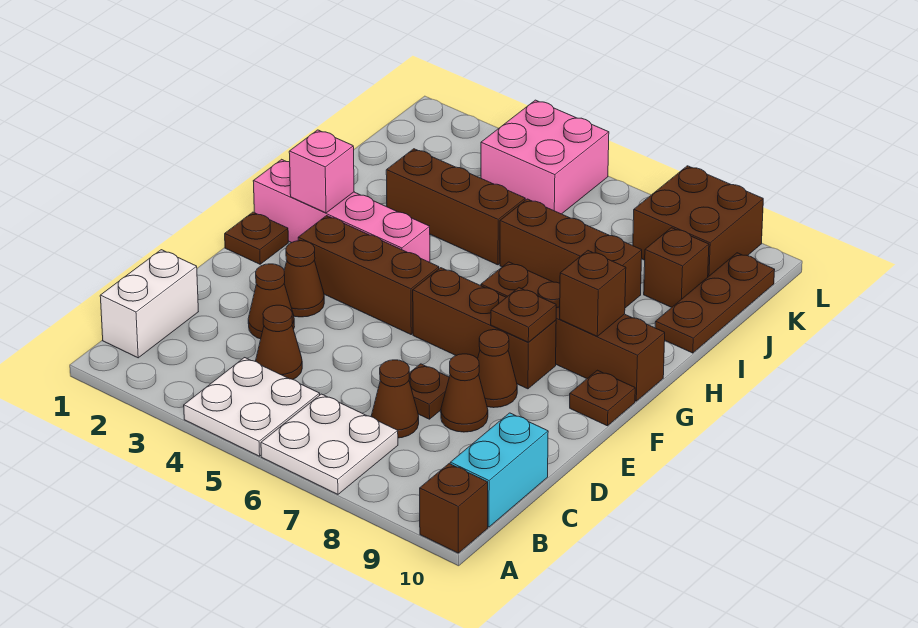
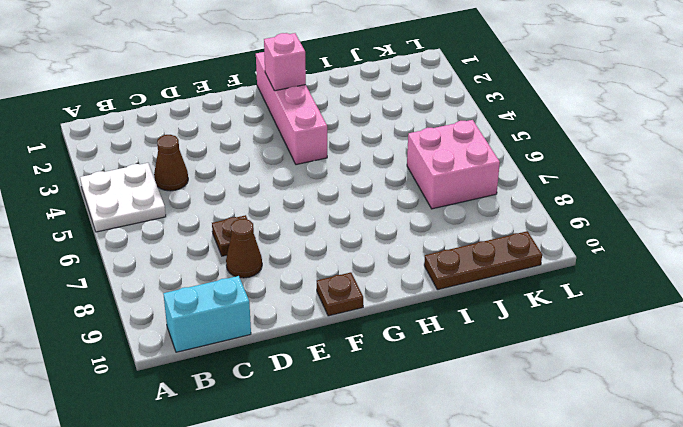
pink 2x2 brick [407,120,500,209] -> pink 2x2 brick moved to [481,100,609,214]
none -> white 2x2 plate [261,394,398,494]
none -> brown 1x1 brick [420,464,488,553]
none -> white 1x2 brick [100,250,198,358]

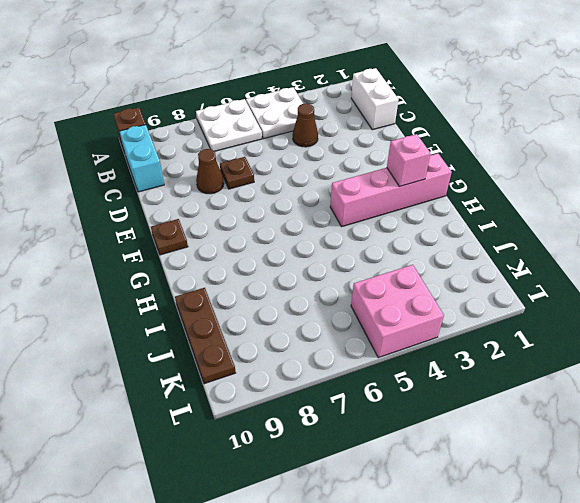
none -> brown 1x1 cone [371,360,419,438]
none -> brown 1x1 cone [248,264,295,339]
none -> brown 1x1 cone [284,241,324,317]

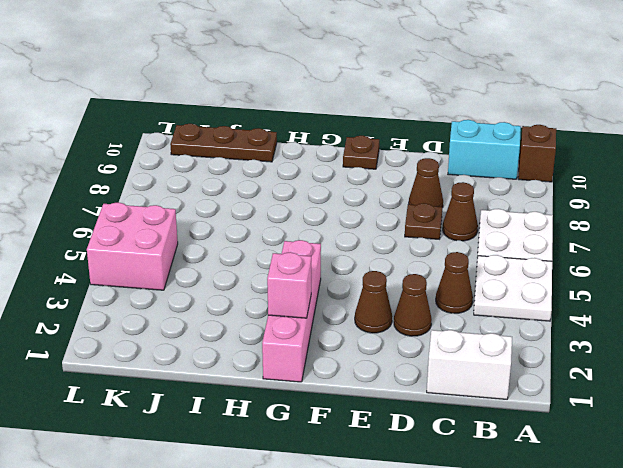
none -> brown 1x1 cone [478,330,517,408]
none -> brown 1x1 plate [225,212,288,264]
none -> brown 1x3 brick [298,216,439,334]

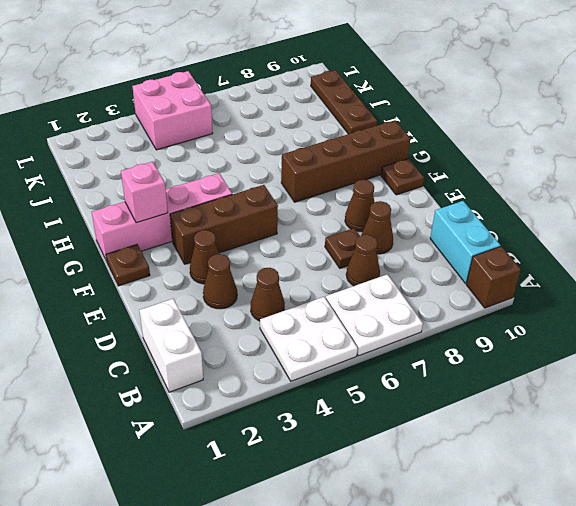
none -> brown 1x3 brick [413,268,556,389]
none -> brown 1x3 brick [386,149,525,265]
none -> brown 1x3 brick [500,199,642,308]

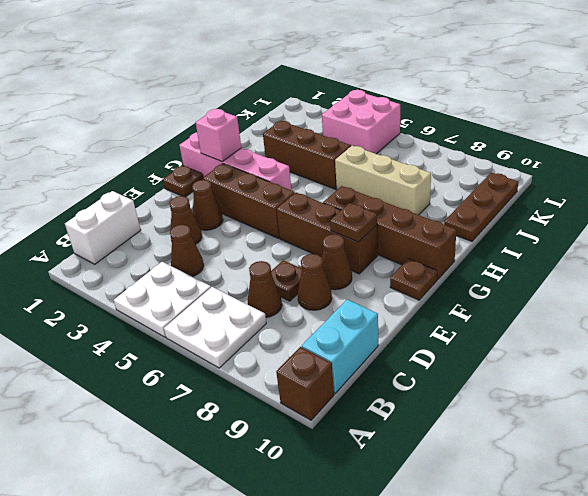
tan 1x3 brick [335,146,431,215] -> brown 1x3 brick [500,199,642,308]
none -> brown 1x1 brick [644,228,709,307]
none -> brown 2x2 brick [633,166,763,277]
none -> brown 1x1 brick [560,251,626,336]

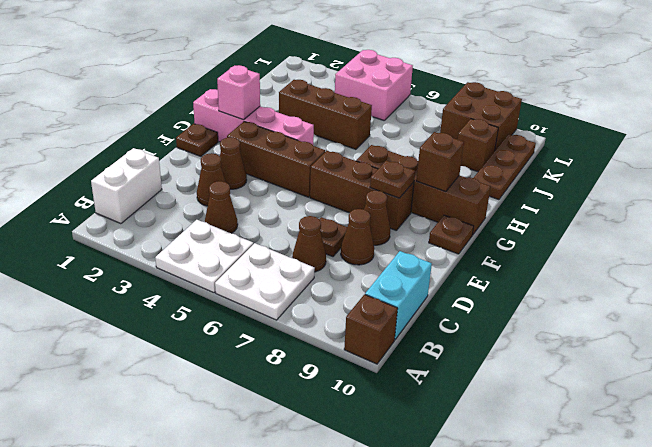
none -> brown 1x3 brick [500,199,642,308]

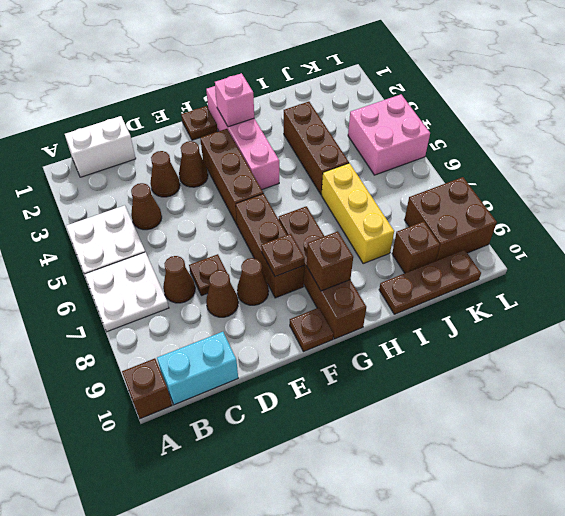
yellow 1x3 brick [321,163,394,263] -> brown 1x3 brick [500,199,642,308]

